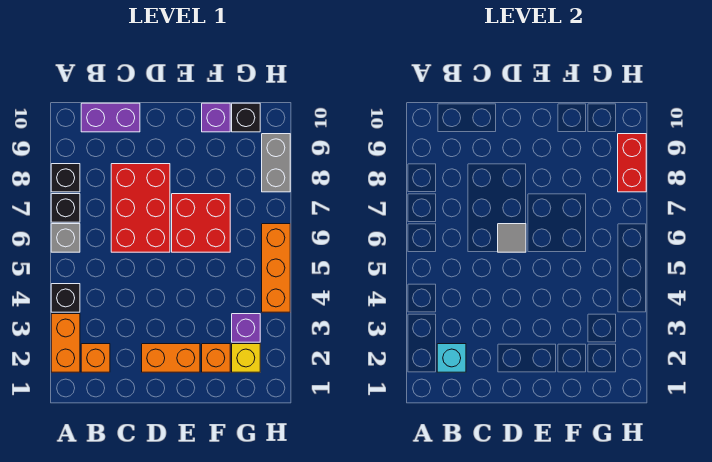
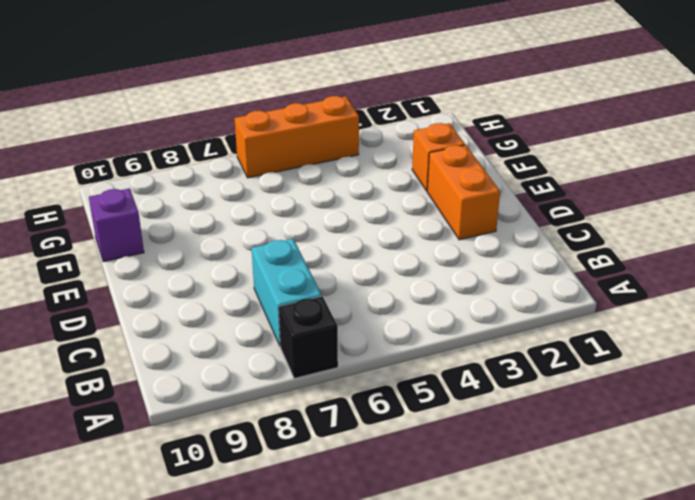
cyan 1x2 brick [252,239,322,345] -> red 2x3 brick [111,164,170,252]
none -> orange 1x2 brick [51,314,80,372]
none -> black 1x1 brick [51,284,80,312]
none -> grey 1x1 brick [51,224,80,252]

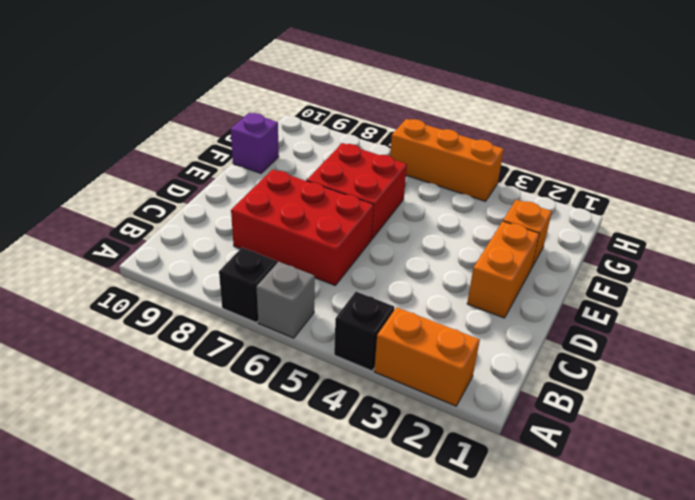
none -> black 1x1 brick [51,164,80,192]
none -> orange 1x1 brick [81,344,110,372]
none -> purple 1x2 brick [81,103,140,132]

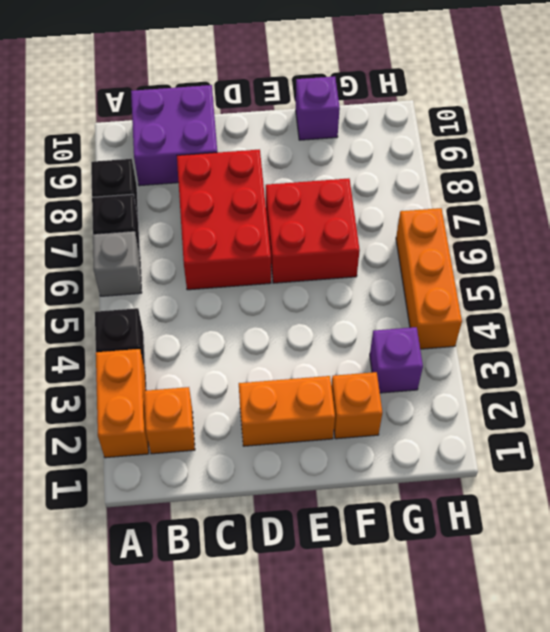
purple 2x2 brick [131,85,217,186] -> purple 1x2 brick [81,103,140,132]
none -> yellow 1x1 brick [232,344,260,372]
none -> black 1x1 brick [232,103,260,132]
none -> grey 1x2 brick [262,134,290,192]

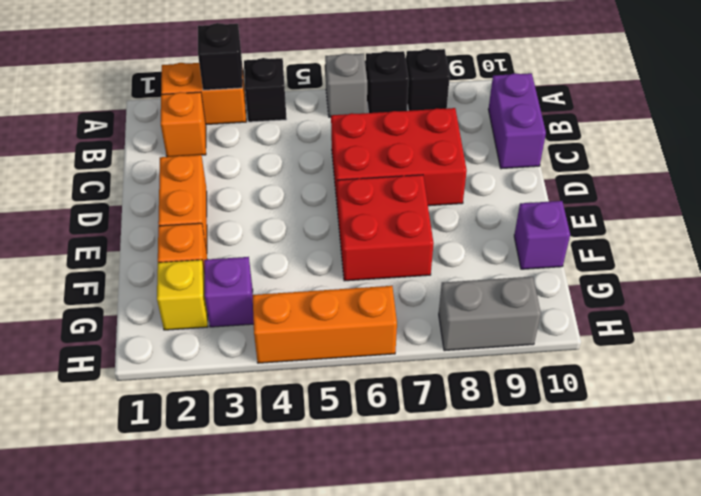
black 1x1 brick [198,23,243,90] -> black 1x1 brick moved to [232,103,260,132]
none -> cyan 1x1 brick [437,344,466,372]
none -> grey 1x1 tile [498,224,526,252]
none -> red 1x2 brick [618,134,646,192]

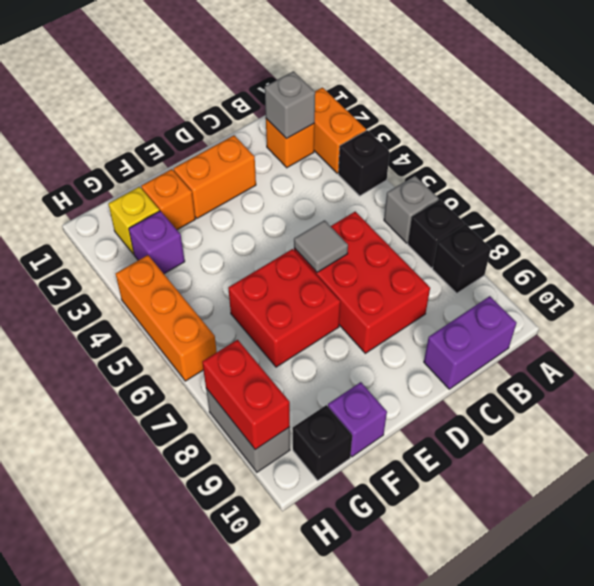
grey 1x1 brick [265,71,315,139] -> cyan 1x1 brick [437,344,466,372]

